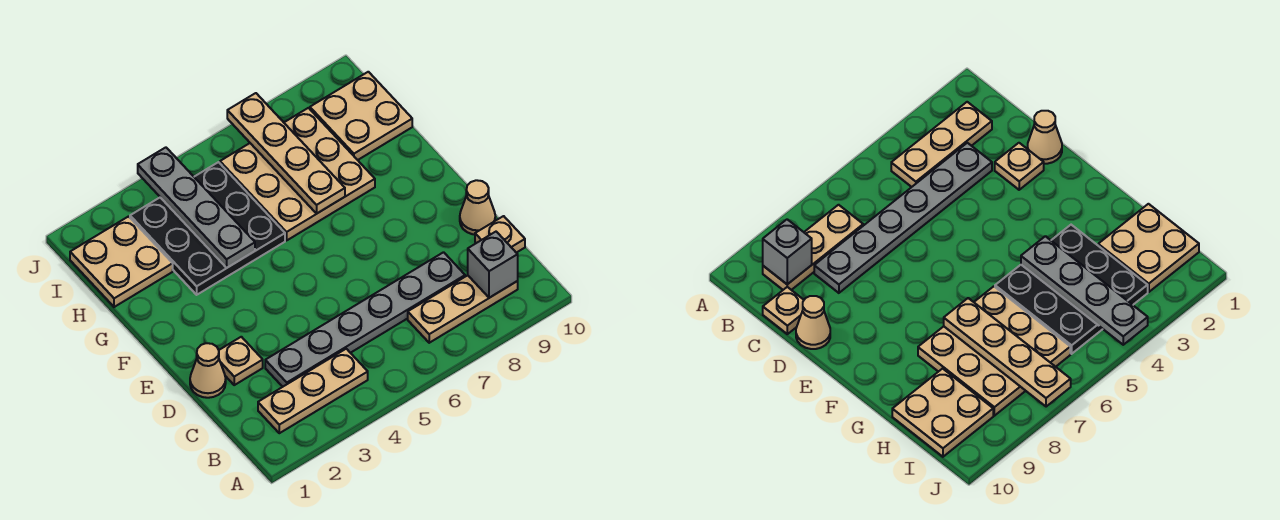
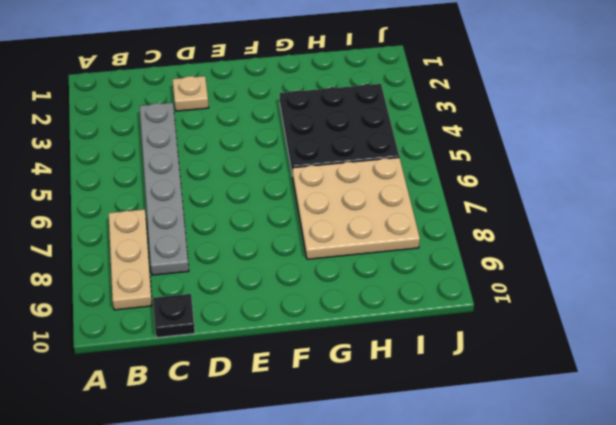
black 1x1 plate [153,294,195,338] -> tan 1x1 plate [475,216,525,253]
none -> tan 1x3 plate [258,349,368,433]
none -> tan 1x1 cone [190,343,226,398]
none -> tan 1x1 cone [460,180,495,235]

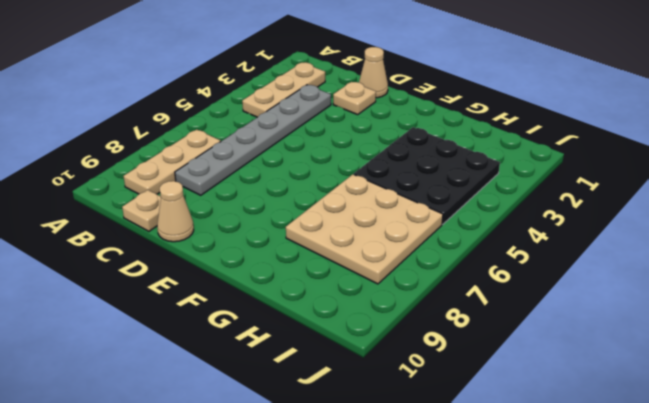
none -> tan 2x2 plate [70,216,173,307]
none -> tan 2x2 plate [310,72,412,160]
none -> grey 1x1 brick [468,232,518,298]

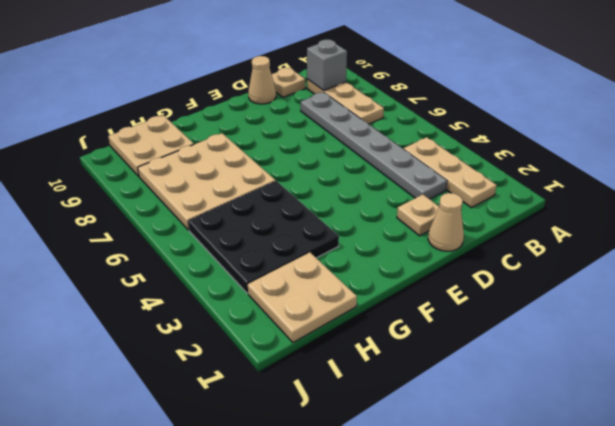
none -> grey 1x4 plate [138,147,255,268]
none -> tan 1x4 plate [227,93,345,213]

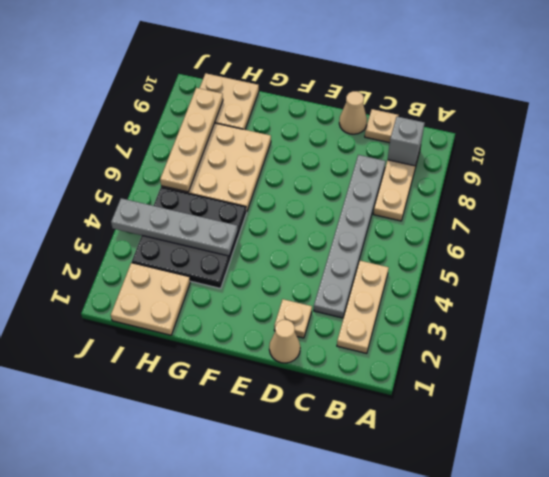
tan 1x4 plate [160,88,223,192] -> tan 1x4 plate turned to [227,93,345,213]

